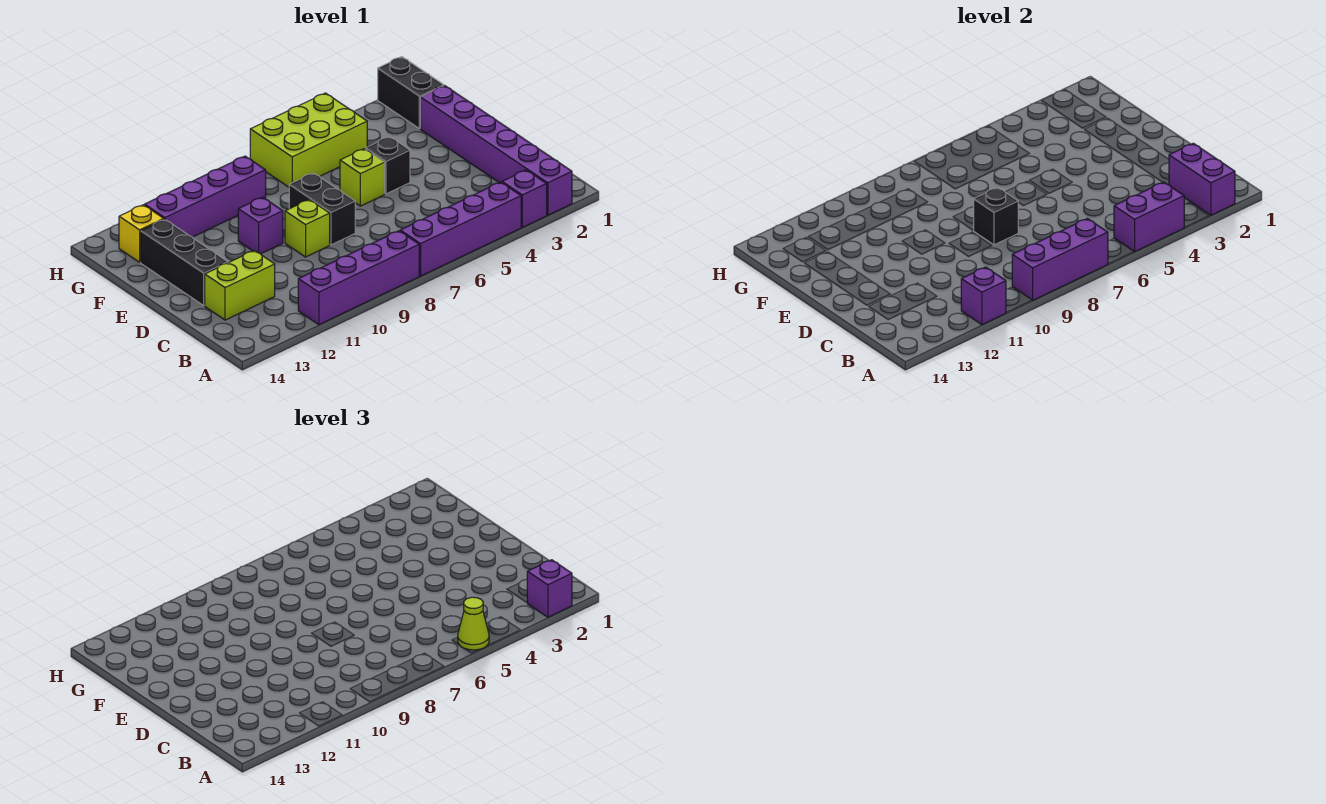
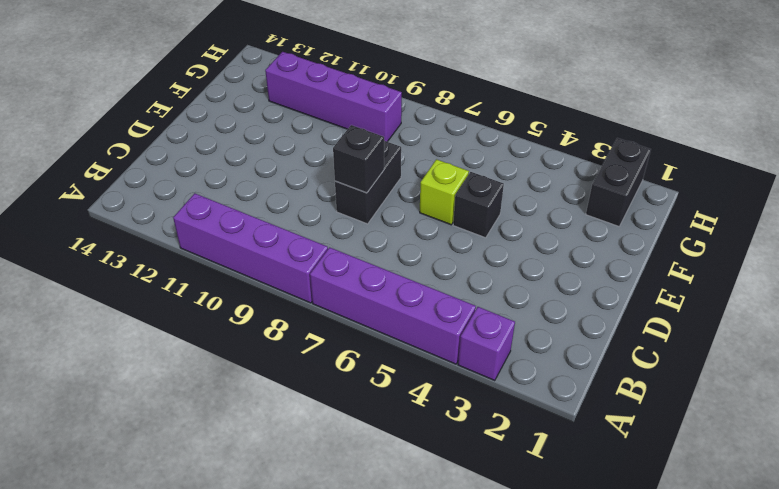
none -> purple 1x6 brick [420,86,572,215]
none -> lime 1x2 brick [205,250,275,320]
none -> lime 1x1 brick [285,199,330,257]

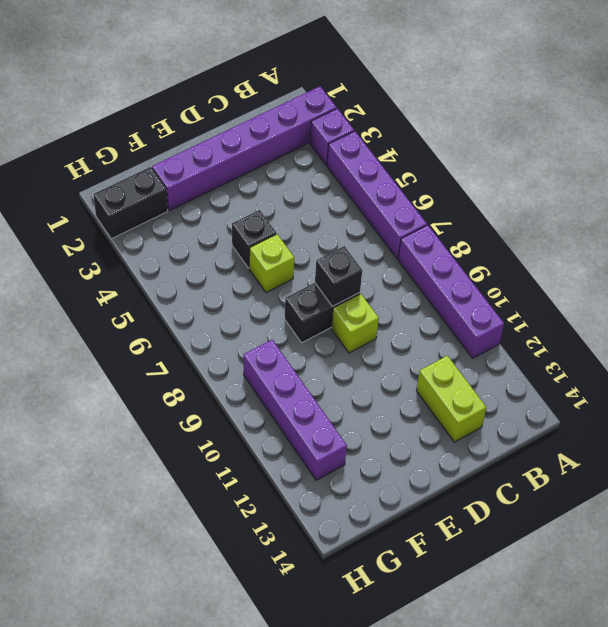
none -> black 1x3 brick [141,219,228,305]
none -> purple 1x1 brick [238,197,283,254]
none -> lime 2x3 brick [250,93,367,187]

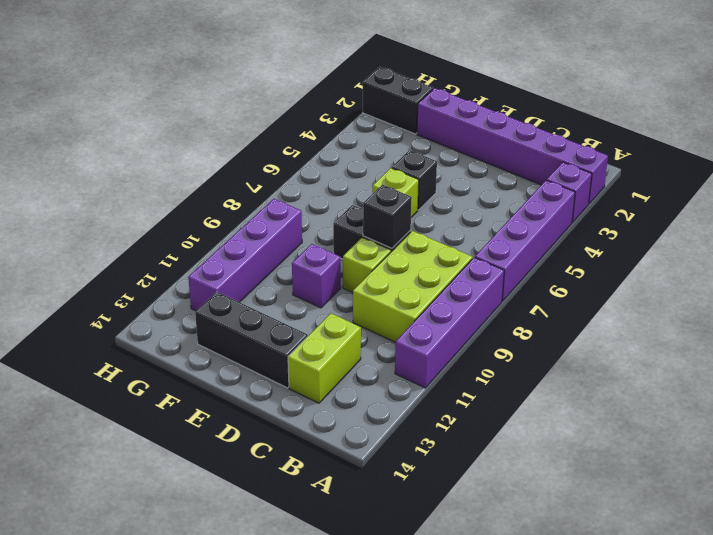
lime 2x3 brick [353,231,472,342] -> lime 2x3 brick moved to [250,93,367,187]
none -> yellow 1x1 brick [119,205,164,262]
none -> purple 1x2 brick [1169,143,1235,215]
none -> purple 1x2 brick [1114,182,1184,252]

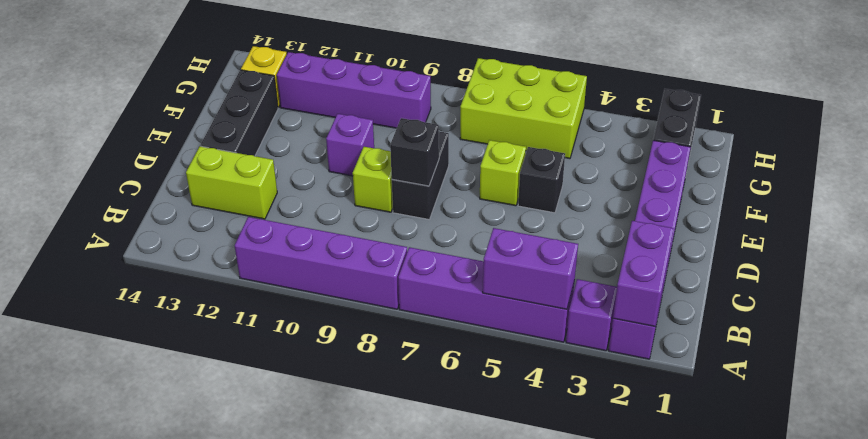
none -> purple 1x3 brick [1012,219,1108,300]
none -> purple 1x1 brick [961,267,1006,325]
none -> purple 1x1 brick [527,560,572,617]

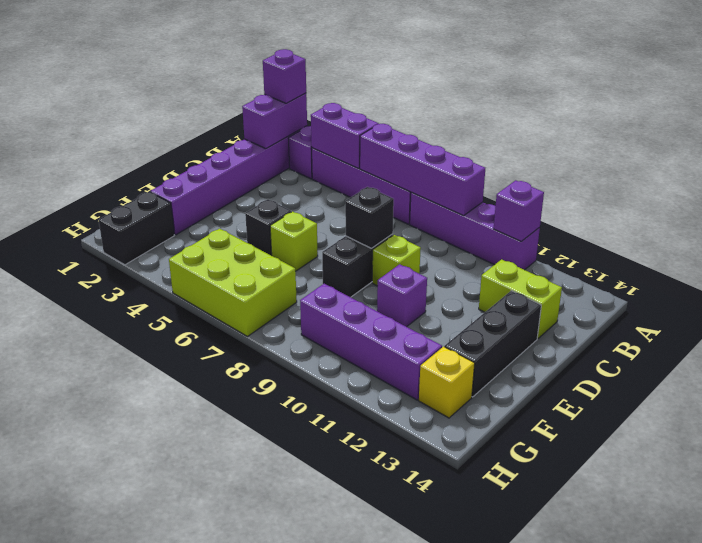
purple 1x4 brick [360,124,485,215] -> purple 1x3 brick [1012,219,1108,300]
none -> lime 1x1 cone [458,597,489,650]

